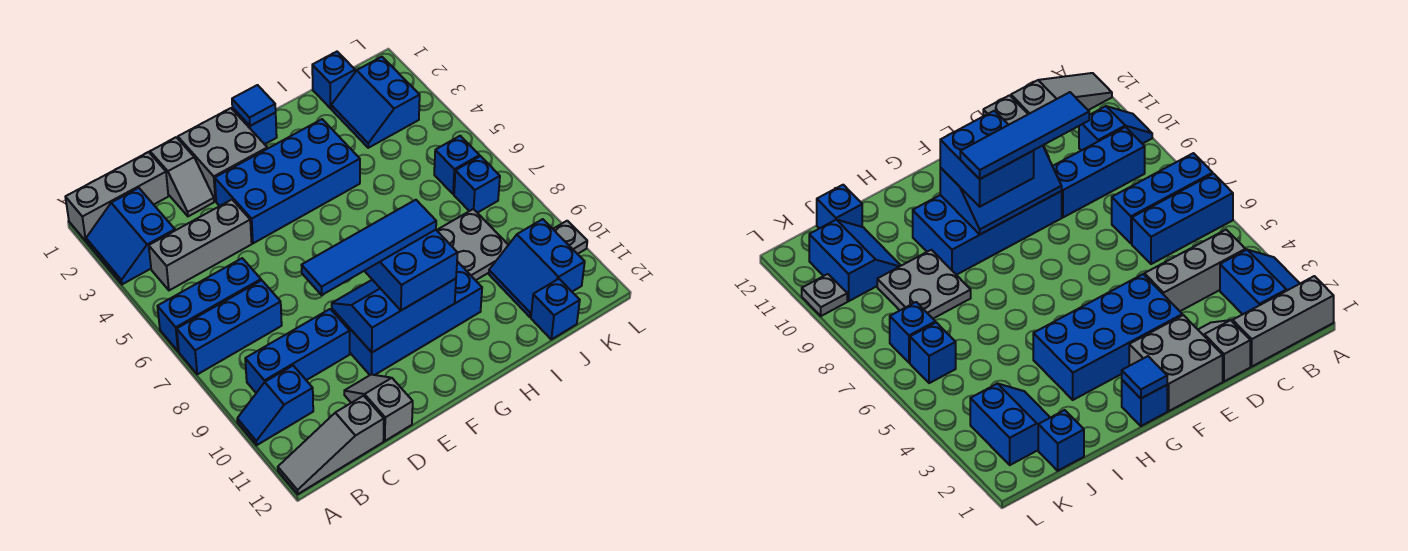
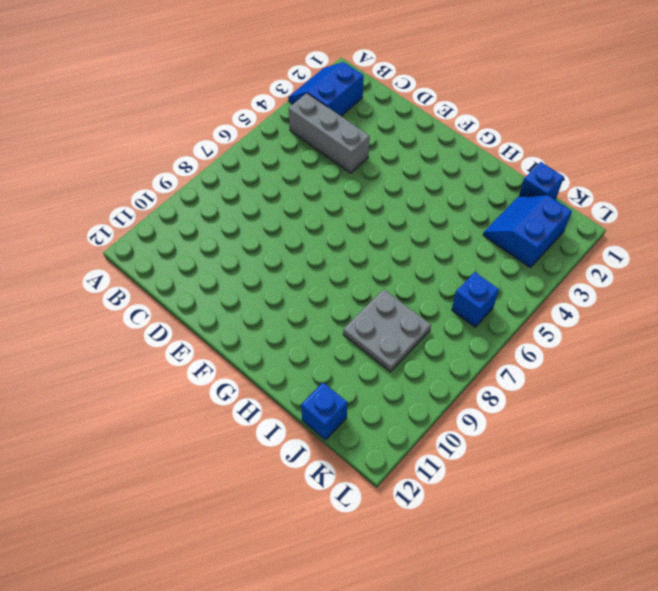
none -> grey 1x3 brick [65,152,168,241]
none -> blue 1x3 brick [158,258,261,351]
none -> blue 1x3 brick [177,280,282,374]

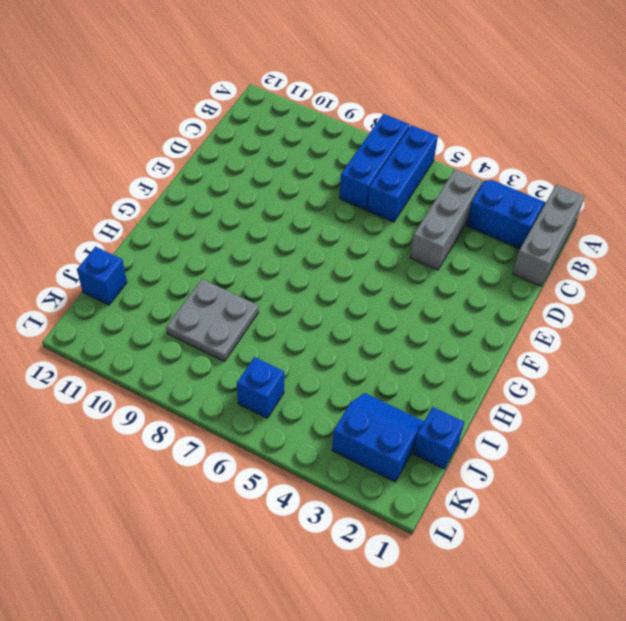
none -> blue 1x2 slope [237,366,313,445]
none -> grey 1x3 slope [278,396,384,494]
none -> blue 1x3 brick [245,309,350,393]

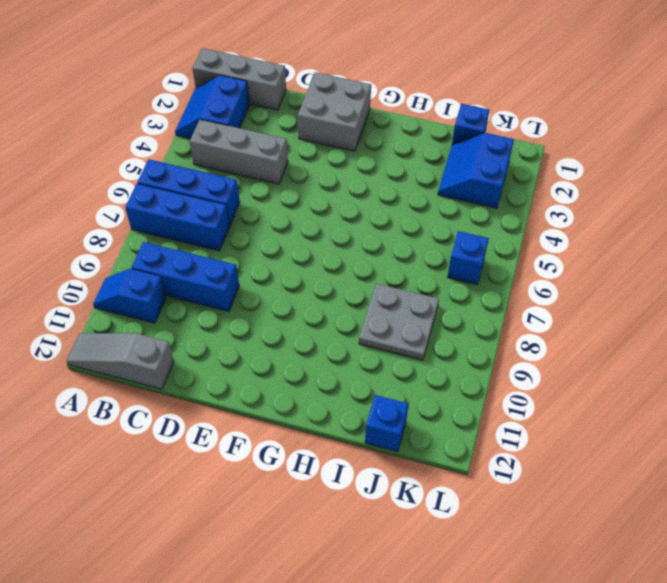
none -> grey 1x2 slope [150,137,214,216]
none -> grey 1x2 slope [344,374,413,441]
none -> blue 2x4 brick [215,119,360,243]

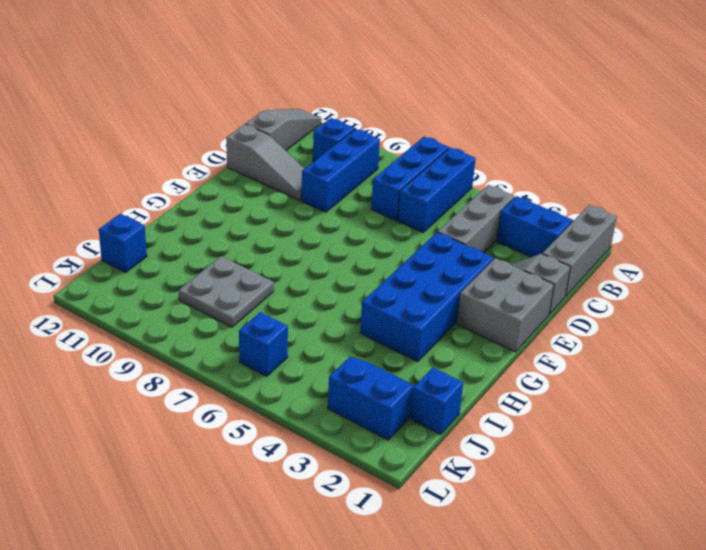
grey 1x3 slope [226,124,305,200] -> grey 1x2 slope [344,374,413,441]
none -> blue 2x4 brick [332,261,482,375]
none -> blue 1x1 brick [232,107,277,144]
none -> blue 2x2 slope [489,219,585,317]

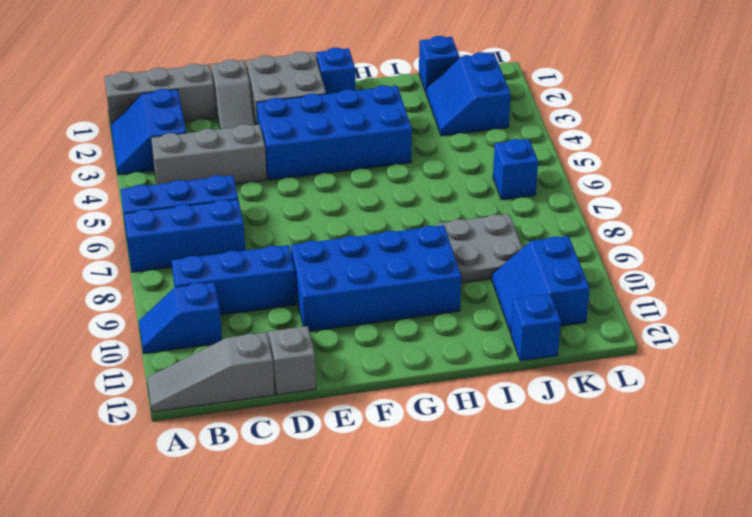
none -> blue 1x1 brick [454,156,500,213]
none -> grey 1x1 plate [553,221,587,254]
none -> blue 2x3 slope [332,279,456,352]

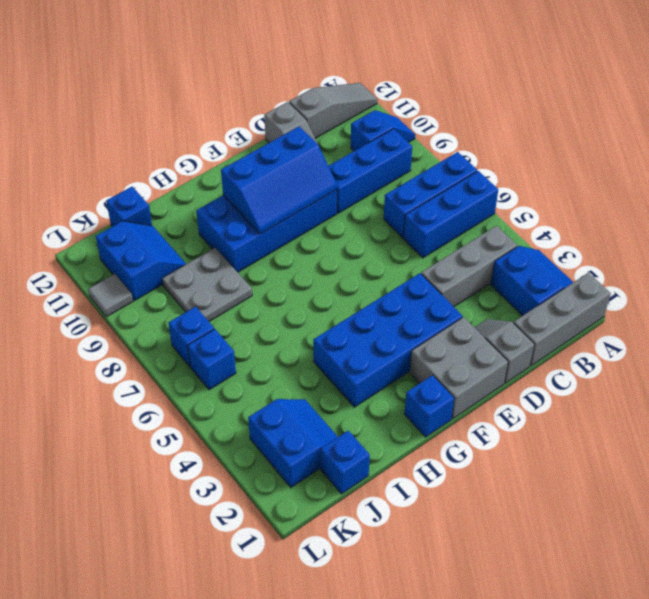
grey 1x1 tile [88,274,133,317] -> grey 1x1 plate [553,221,587,254]
none -> blue 1x1 tile [232,85,276,126]
none -> blue 2x2 brick [365,230,458,310]
none -> blue 1x4 tile [302,200,436,295]

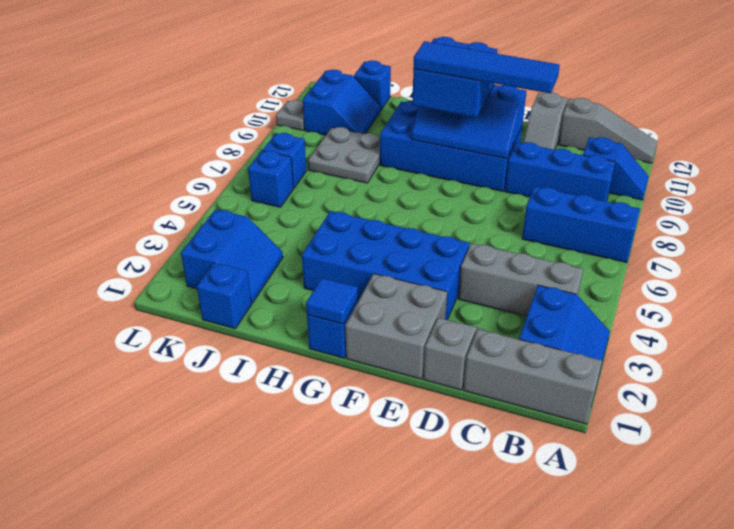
none -> blue 1x3 brick [158,258,261,351]

